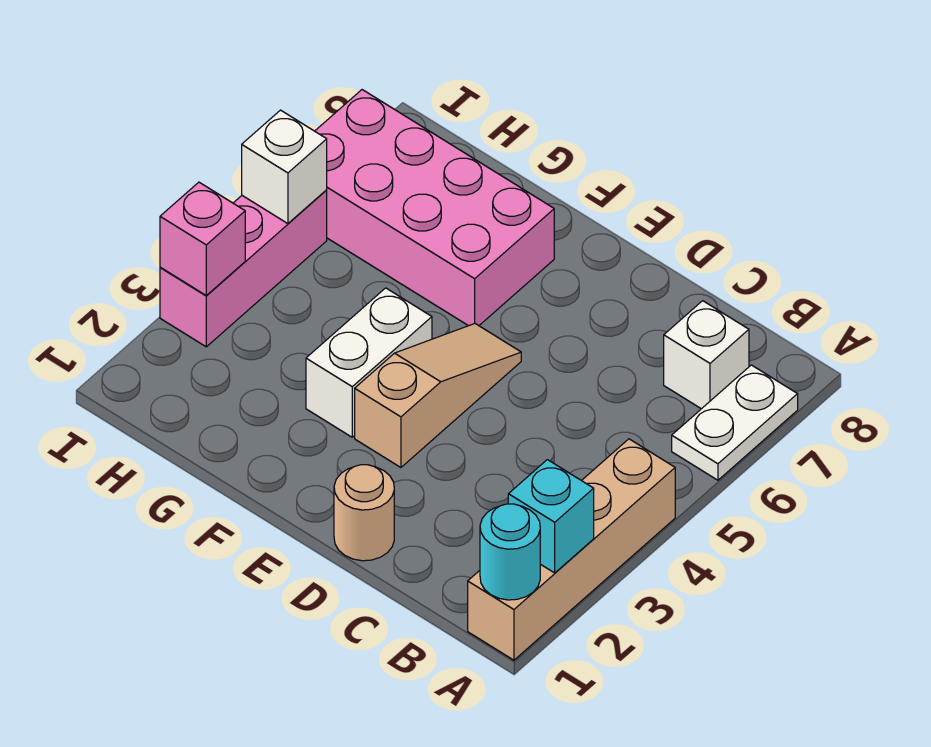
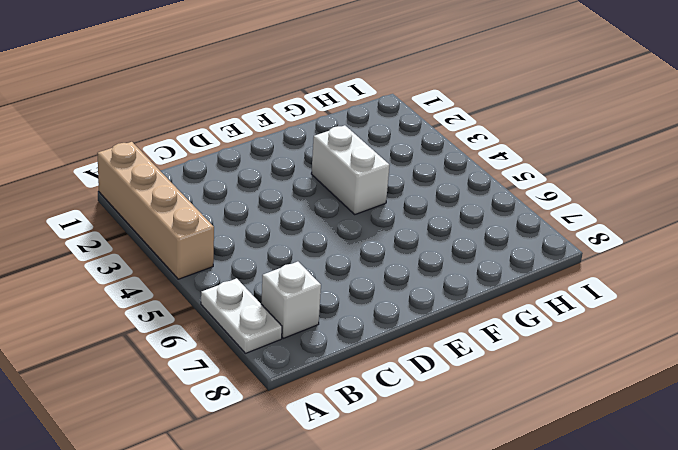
none -> tan 1x1 round brick [334,465,394,561]
none -> tan 1x3 slope [355,324,521,467]
none -> pink 2x4 brick [315,90,554,326]

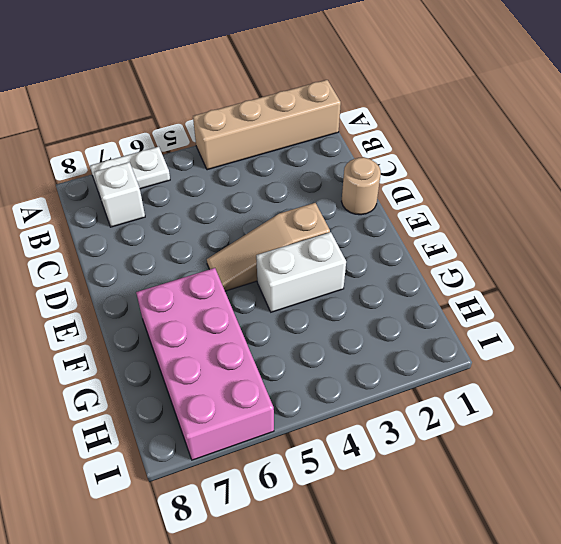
none -> pink 1x3 brick [160,190,327,347]
none -> cyan 1x1 round brick [480,504,540,600]
none -> cyan 1x1 brick [508,460,594,573]

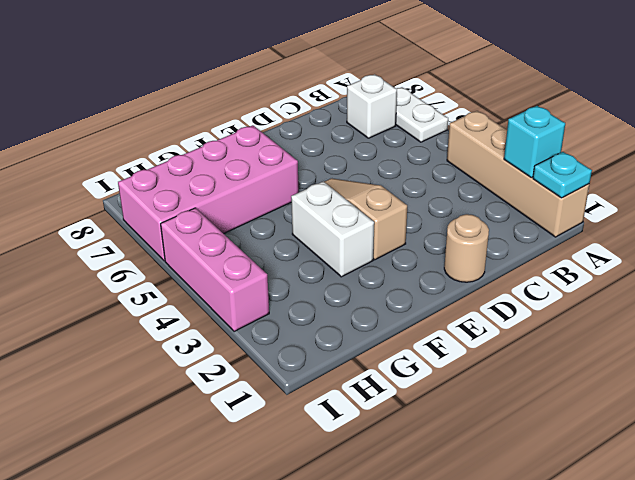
cyan 1x1 plate [533,152,592,198] -> cyan 1x1 round brick [480,504,540,600]
none -> pink 1x1 brick [160,182,245,295]
none -> white 1x1 brick [242,110,327,224]

